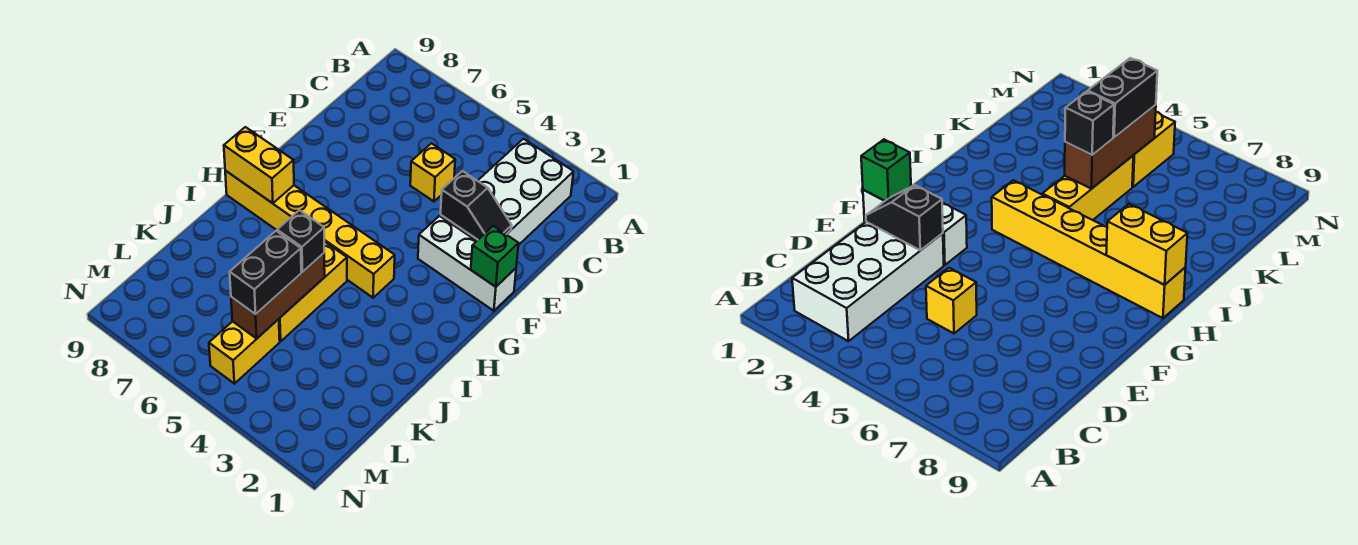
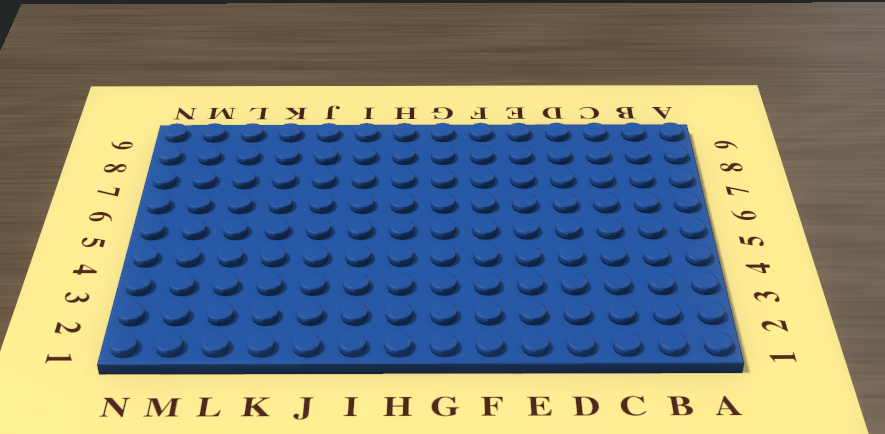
none -> white 2x4 brick [440,139,574,245]
none -> yellow 1x1 brick [410,143,455,201]
none -> white 1x3 brick [418,216,516,311]

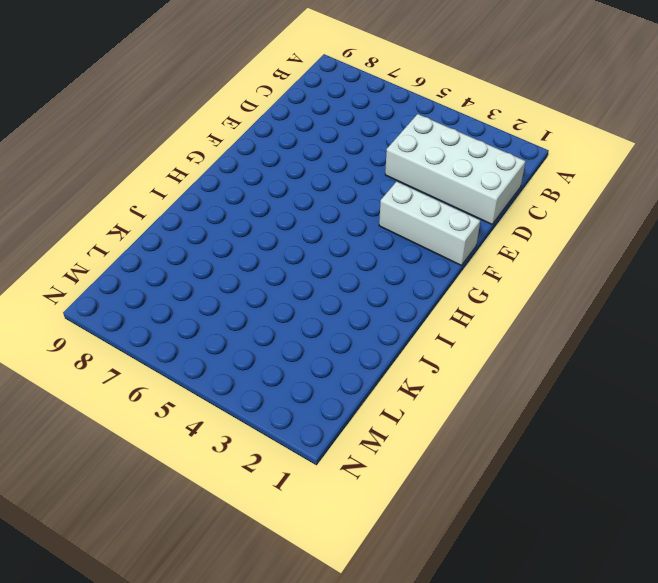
white 2x4 brick [385,114,526,224] -> white 2x4 brick turned to [440,139,574,245]
none -> yellow 1x1 brick [410,143,455,201]
none -> yellow 1x6 brick [225,171,395,298]
none -> yellow 1x3 brick [279,241,347,341]

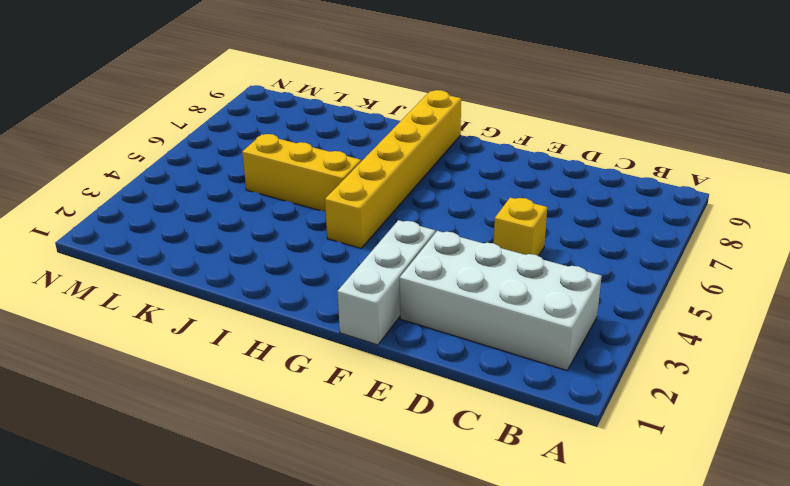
none -> yellow 1x2 brick [209,319,280,384]
none -> black 1x2 slope [441,171,512,240]
none -> green 1x1 brick [471,226,519,287]

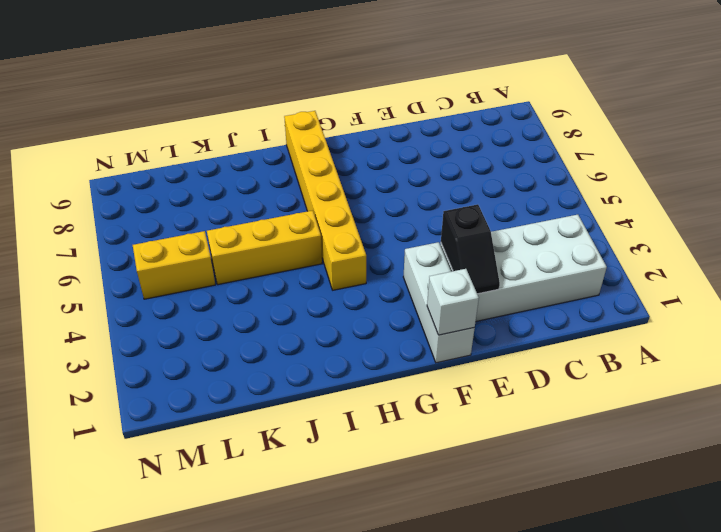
white 1x1 brick [427,269,479,335] -> green 1x1 brick [471,226,519,287]
none -> yellow 1x1 brick [410,143,455,201]
none -> yellow 1x2 brick [224,127,294,203]
none -> brown 1x3 brick [231,253,325,338]

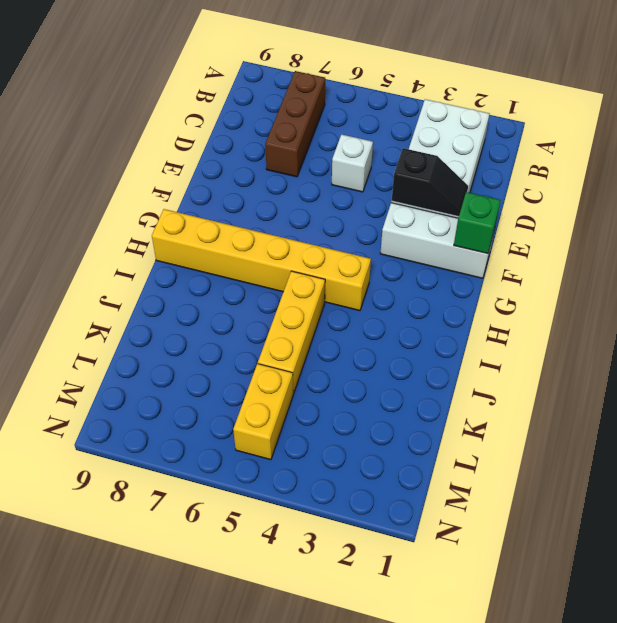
brown 1x3 brick [265,71,325,177] -> brown 1x3 brick moved to [231,253,325,338]
white 1x1 brick [332,134,373,192] -> yellow 1x1 brick [410,143,455,201]
none -> yellow 1x2 brick [224,127,294,203]
none -> black 1x1 brick [277,210,324,272]
none -> black 1x2 brick [230,231,301,314]

